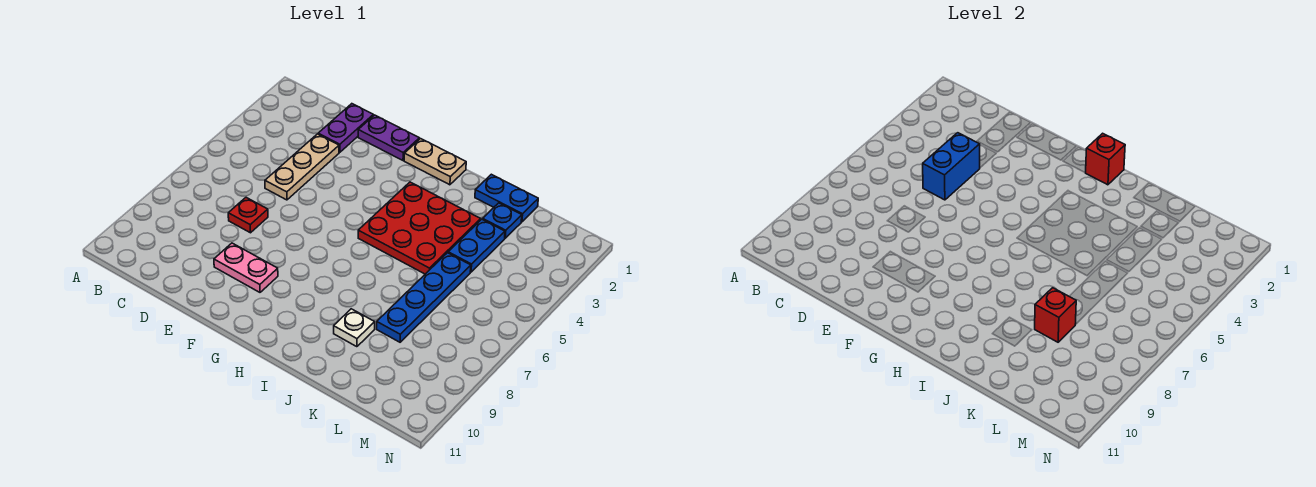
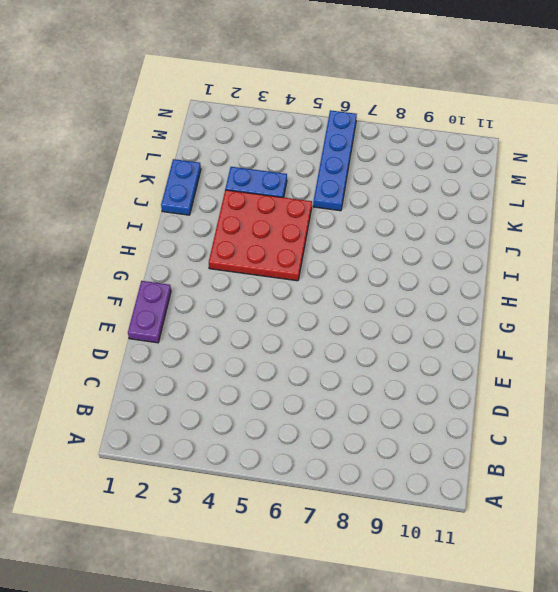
blue 1x4 plate [313,110,357,211] -> blue 1x4 plate turned to [377,253,471,342]
none -> purple 1x2 plate [318,104,373,152]
none -> tan 1x3 plate [265,134,339,200]
none -> red 1x1 plate [228,198,268,233]

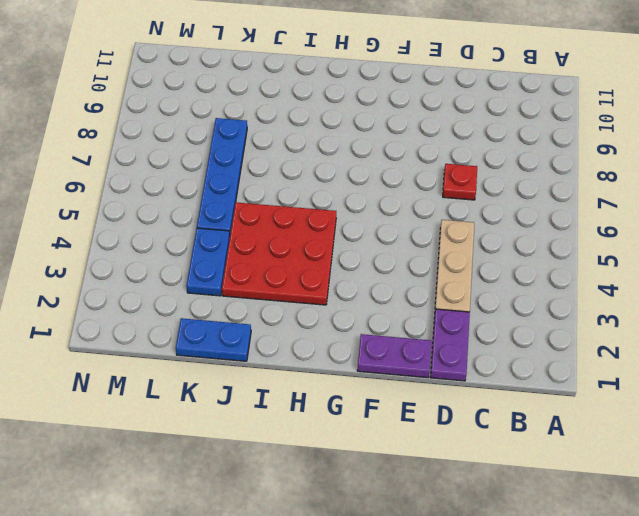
none -> pink 1x2 plate [214,243,278,292]
none -> tan 1x2 plate [404,139,466,185]
none -> white 1x1 plate [334,309,375,347]

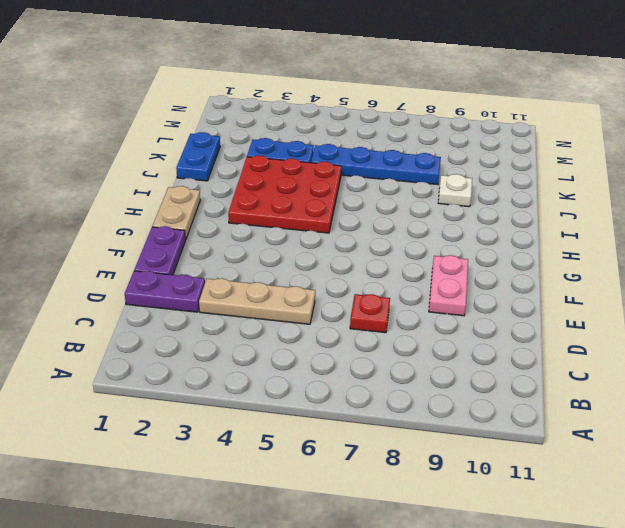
none -> blue 1x1 plate [483,203,522,238]
none -> blue 1x2 brick [923,133,980,200]
none -> red 1x1 brick [1086,133,1125,185]

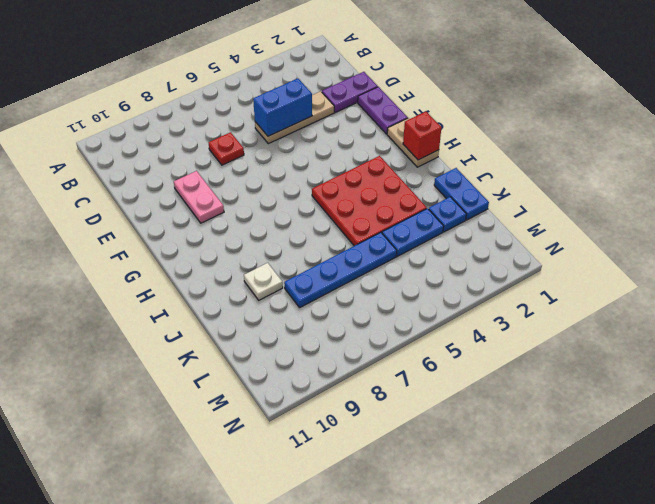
none -> red 1x1 brick [1035,288,1076,342]

